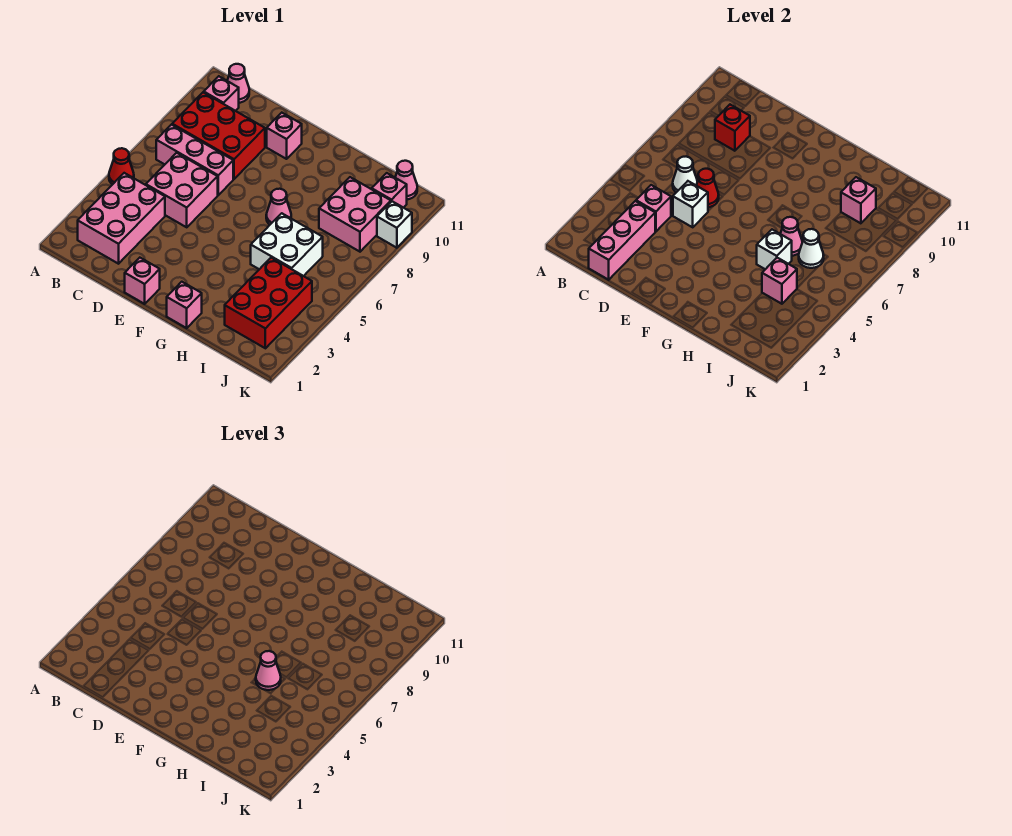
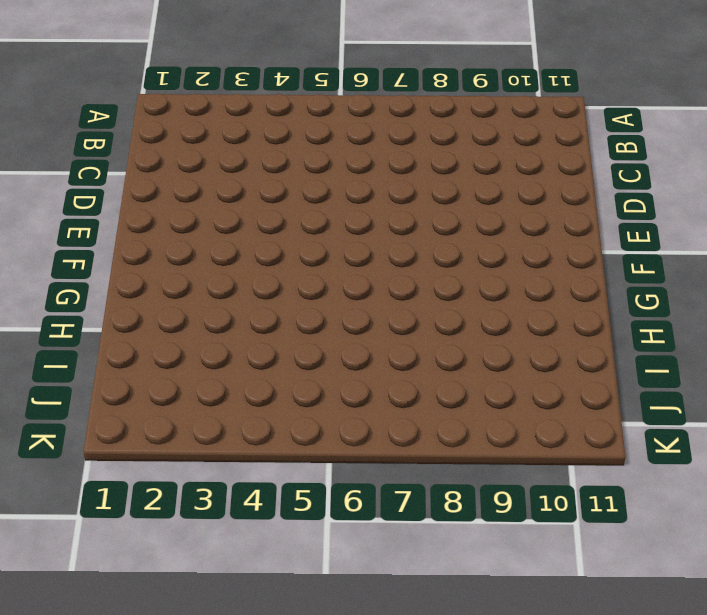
none -> red 1x1 cone [109,148,134,185]
none -> pink 2x3 brick [78,173,165,264]
none -> pink 1x3 brick [156,125,233,195]

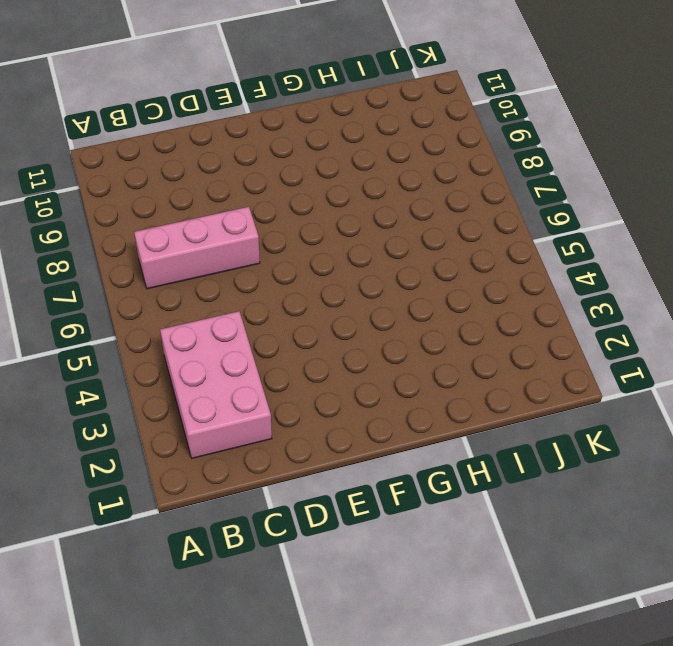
none -> red 1x1 cone [109,148,134,185]
none -> red 2x3 brick [172,92,265,179]
none -> pink 1x1 brick [204,76,239,111]

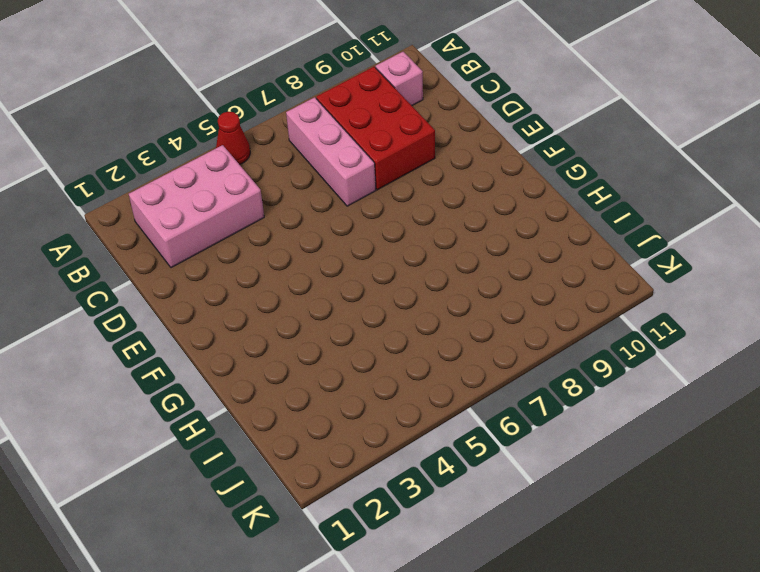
none -> pink 1x1 cone [227,64,249,103]
none -> pink 2x2 brick [146,153,218,227]
none -> pink 1x1 brick [125,258,160,304]

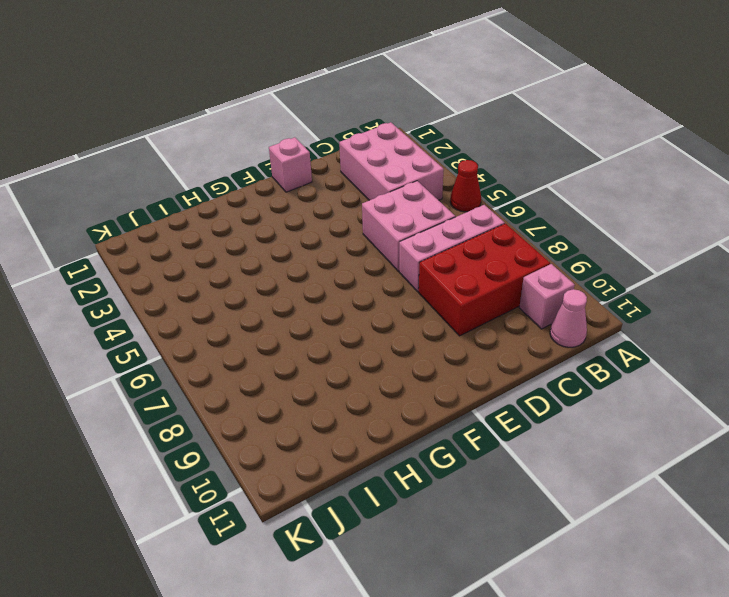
none -> pink 1x1 brick [267,113,302,159]
none -> pink 1x1 brick [167,282,202,328]
none -> pink 1x1 cone [266,189,291,225]

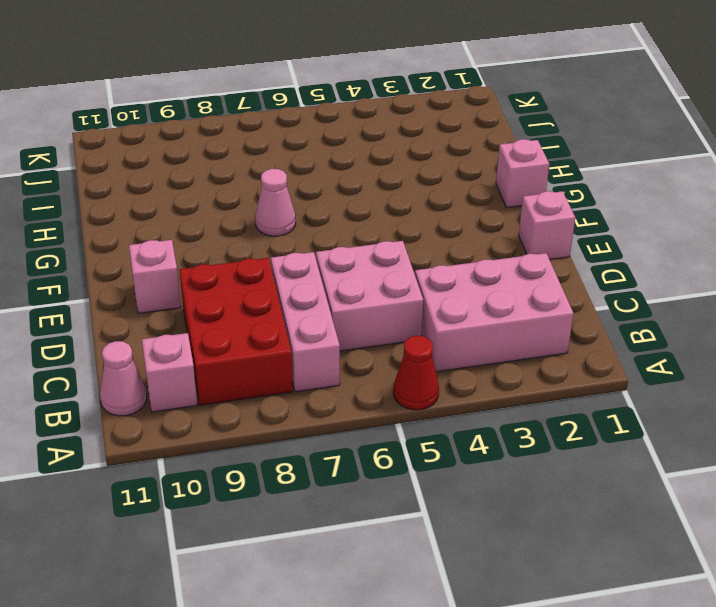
none -> white 2x2 brick [251,213,323,276]
none -> red 2x3 brick [225,258,312,348]
none -> pink 2x2 brick [319,177,391,252]

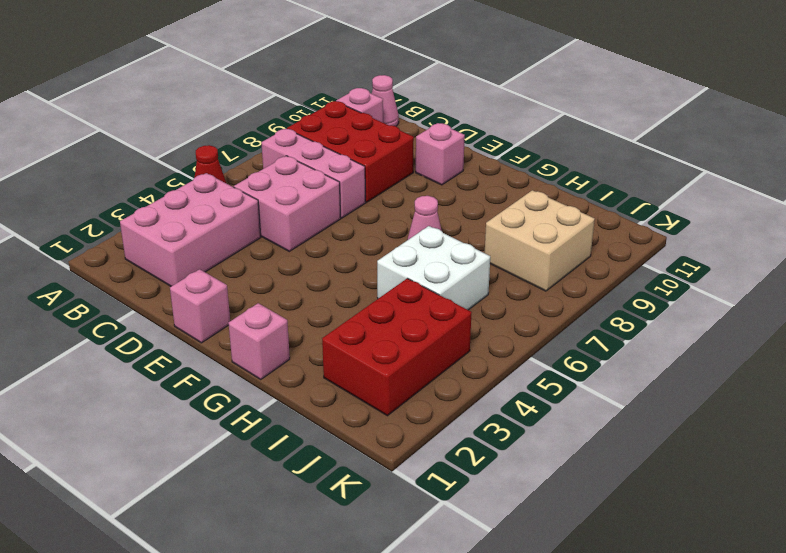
tan 2x2 brick [485,190,595,291] -> pink 2x2 brick [319,177,391,252]
none -> pink 1x1 brick [372,173,407,208]
none -> pink 1x1 cone [395,161,417,199]
none -> white 1x1 brick [377,201,412,248]

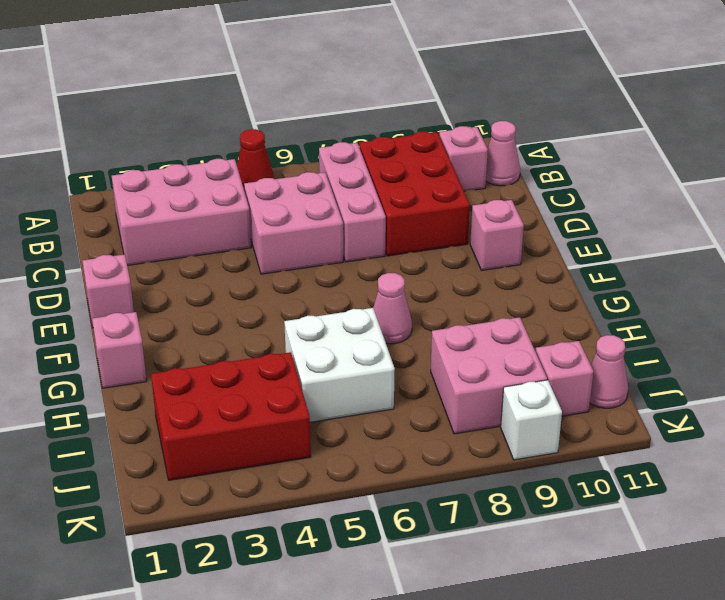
none -> pink 1x3 brick [589,201,655,280]
none -> pink 1x1 brick [636,185,671,232]
none -> white 1x1 cone [673,157,697,192]

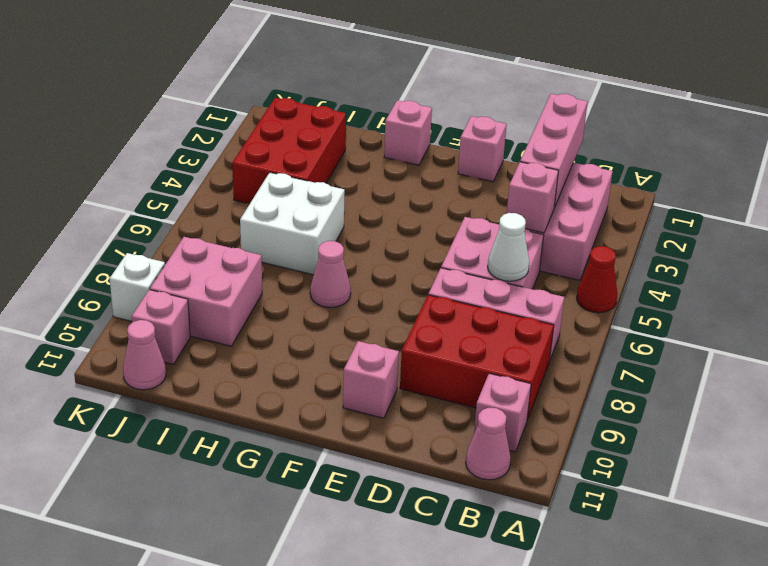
none -> red 1x1 brick [715,105,750,151]
none -> white 1x1 brick [673,181,708,227]
none -> red 1x1 cone [696,169,719,207]

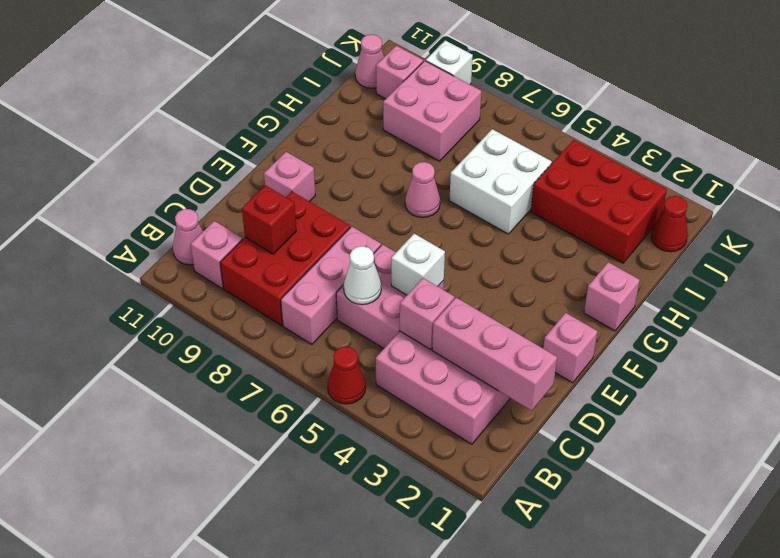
red 1x1 cone [651,196,688,252] -> red 1x1 cone moved to [696,169,719,207]
none -> white 1x1 brick [757,230,792,269]
none -> pink 1x1 cone [780,217,802,256]
none -> pink 1x1 brick [762,258,797,304]

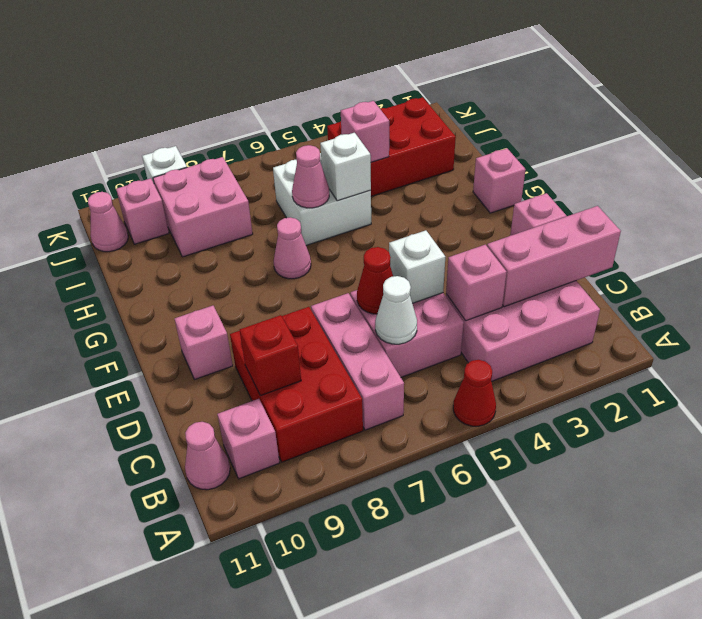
none -> white 1x1 cone [799,229,824,268]
none -> pink 1x1 brick [841,177,876,223]
none -> pink 1x1 cone [256,651,281,690]

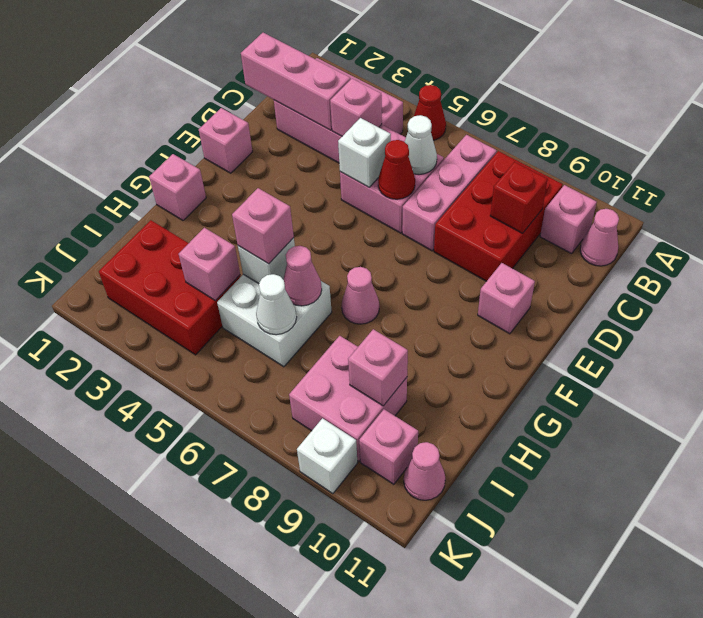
pink 1x1 brick [232,188,294,264] -> pink 1x1 cone [256,651,281,690]

